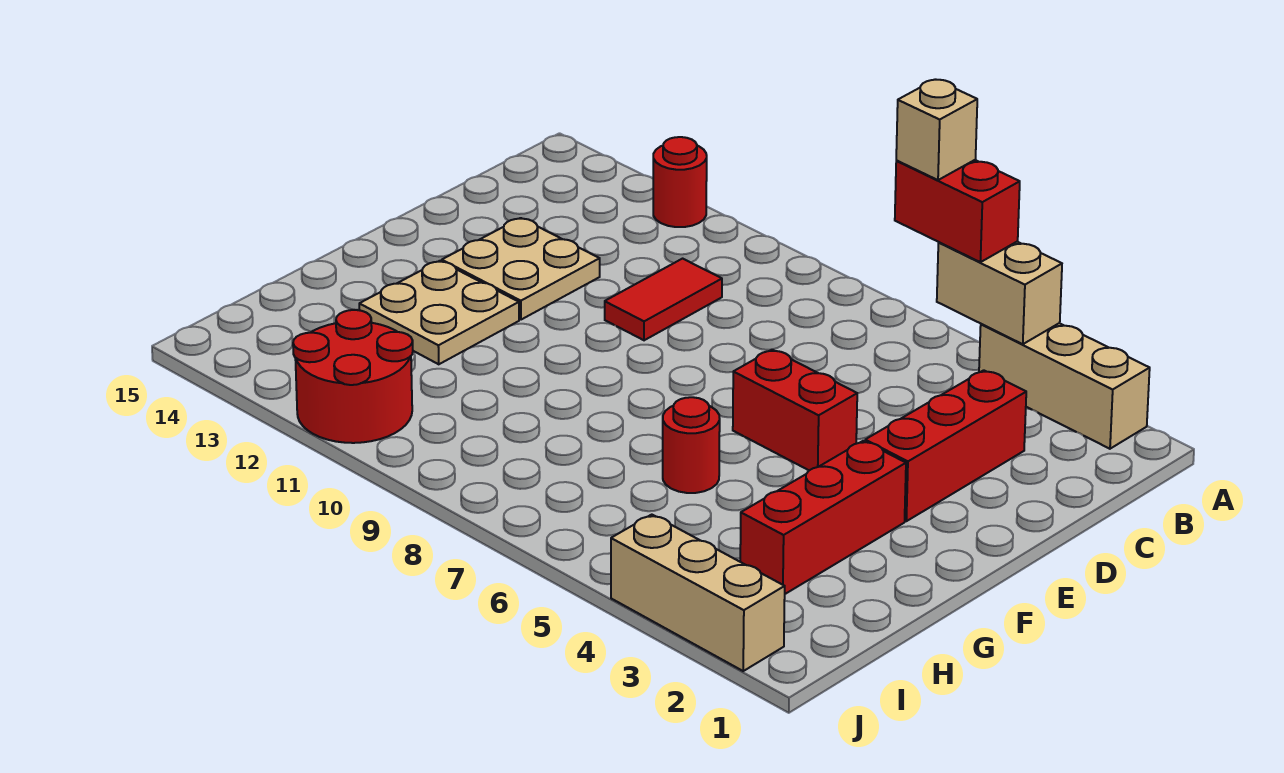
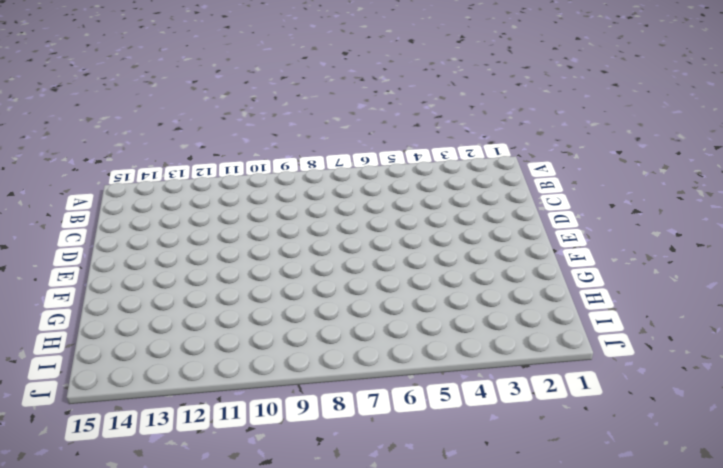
none -> tan 1x3 brick [979,323,1150,449]
none -> red 1x1 round brick [653,137,707,227]
none -> red 1x3 brick [865,370,1026,521]

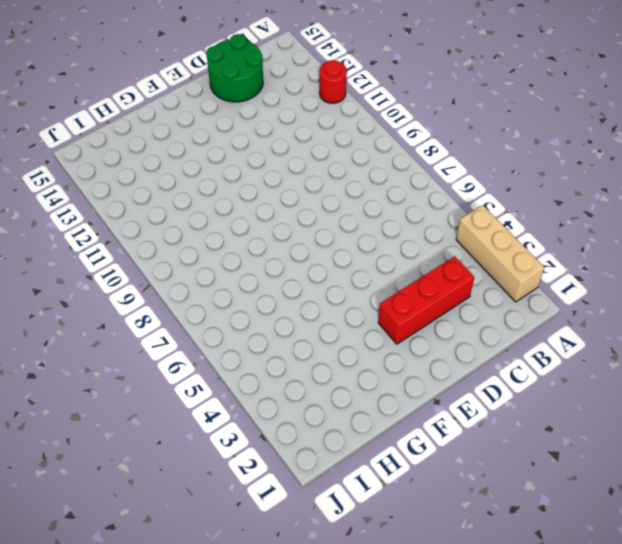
green 2x2 round brick [206,34,263,102] -> none
none -> red 1x2 tile [605,259,722,340]
none -> tan 2x2 plate [442,218,600,320]
none -> red 1x2 brick [733,350,857,470]

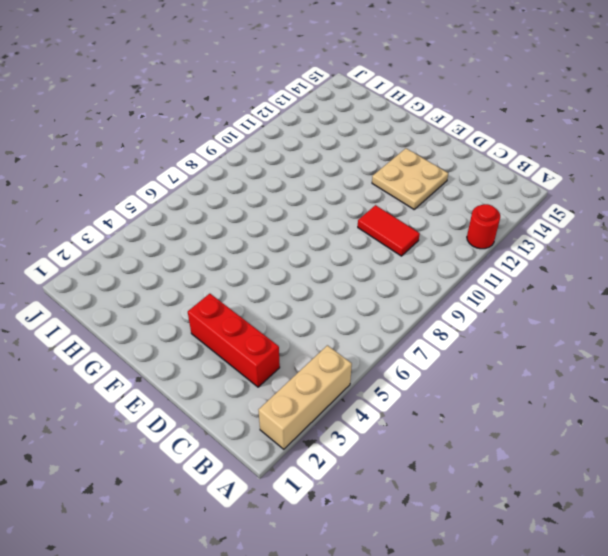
none -> red 1x2 brick [733,350,857,470]
none -> red 1x3 brick [740,441,906,594]
none -> tan 2x2 plate [359,261,519,364]

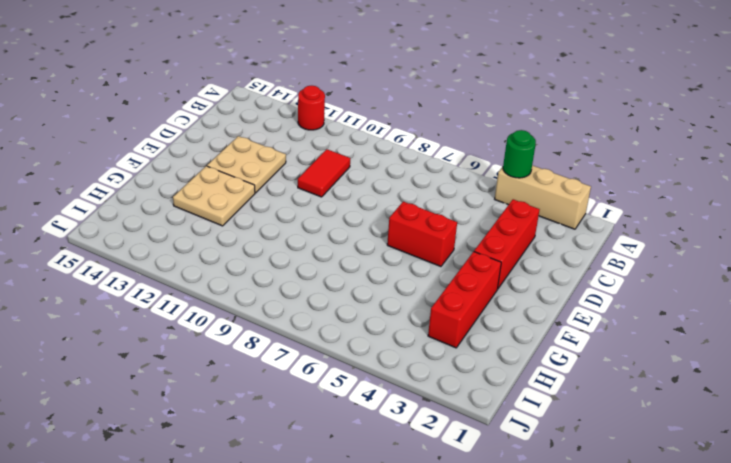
green 1x1 round brick [503,130,536,178] -> tan 1x2 brick [937,242,1062,344]
none -> red 1x1 round brick [663,397,720,493]
none -> red 2x2 round brick [293,310,413,443]
none -> tan 1x3 brick [611,515,785,671]

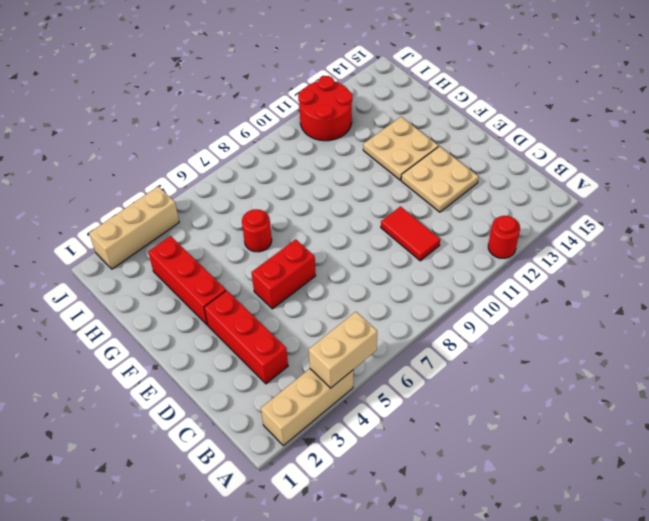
none -> red 1x2 brick [895,160,1020,262]
none -> tan 1x1 brick [896,79,977,180]

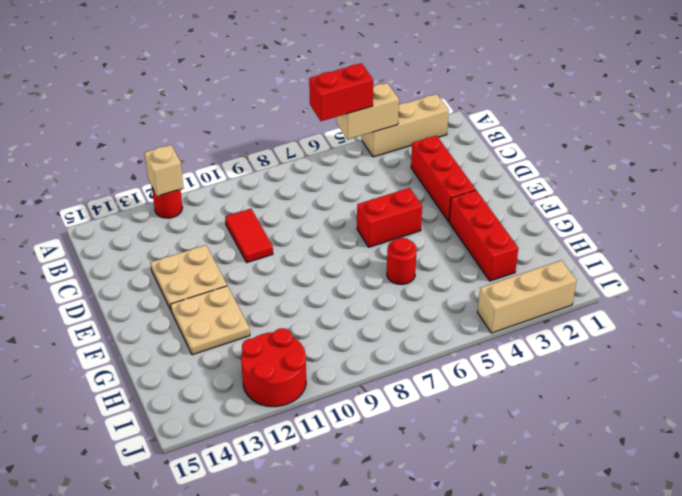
tan 1x1 brick [144,145,184,196] -> tan 1x1 brick moved to [896,79,977,180]

